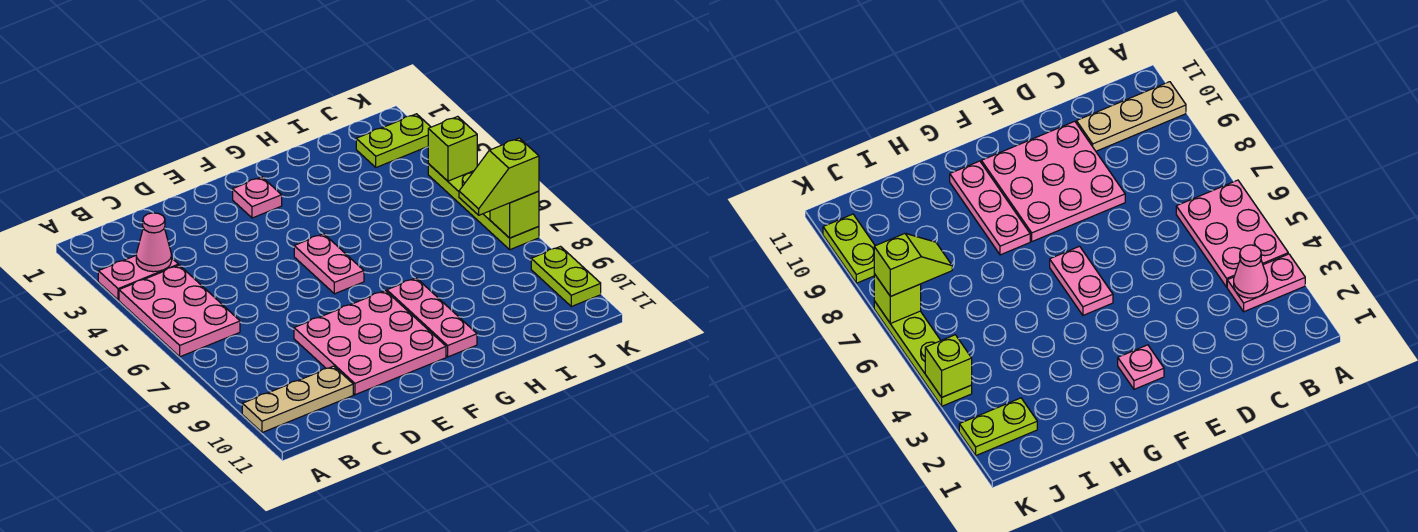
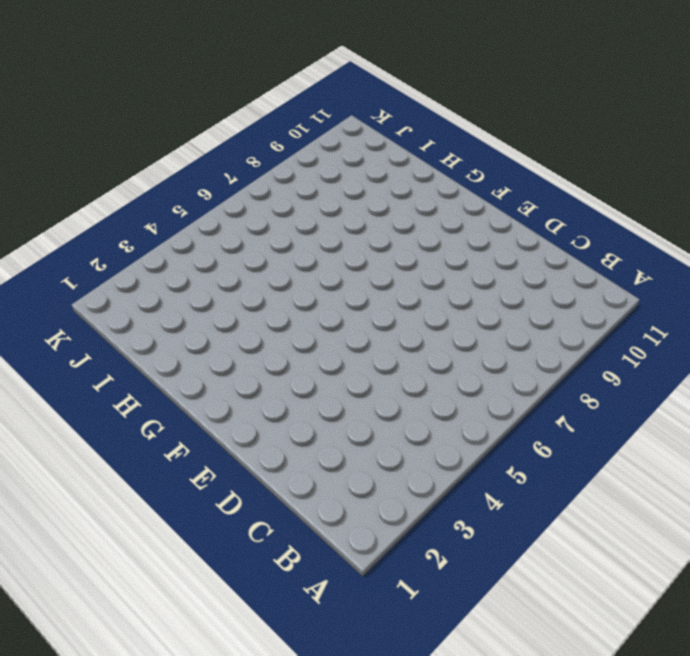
none -> pink 1x2 plate [98,256,178,300]
none -> pink 2x3 plate [119,265,240,357]
none -> tan 1x3 plate [242,366,353,433]

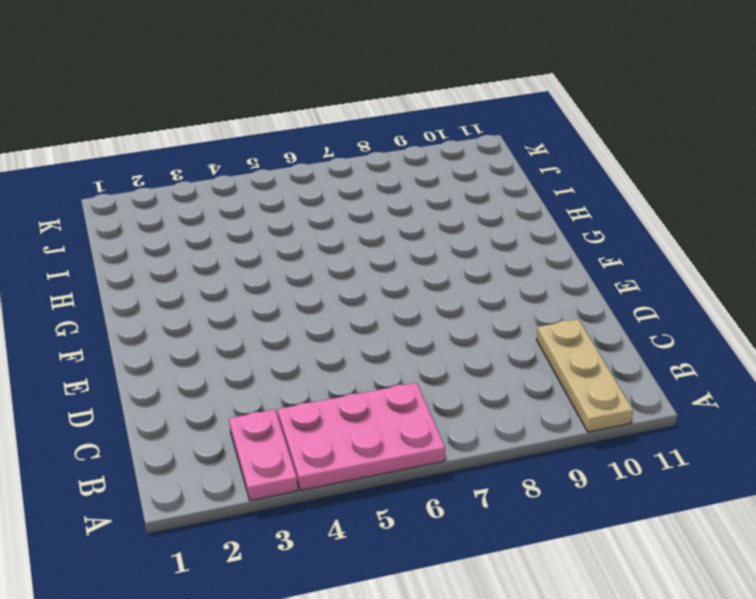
none -> pink 3x3 plate [294,291,446,395]
none -> pink 1x1 plate [233,177,282,218]
none -> pink 1x2 plate [294,234,364,294]

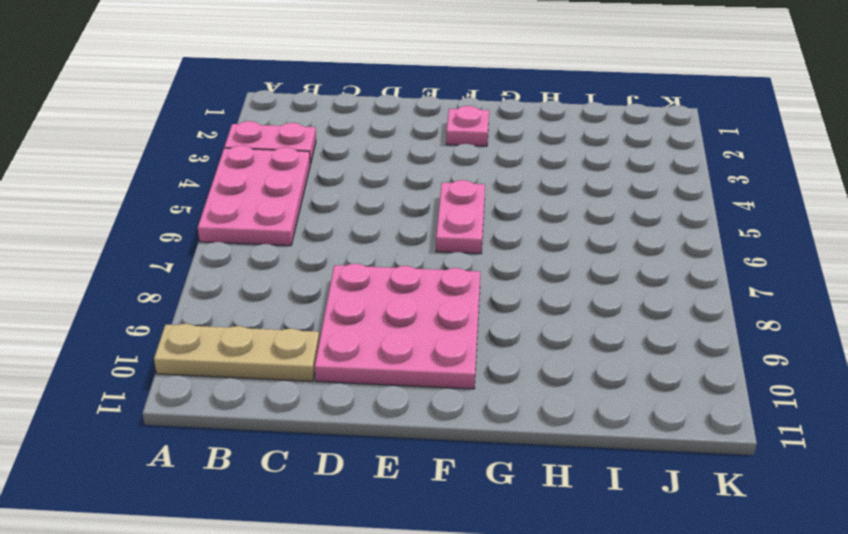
none -> pink 1x3 plate [387,278,477,357]
none -> lime 1x2 plate [356,114,431,167]
none -> lime 1x4 plate [428,164,539,250]

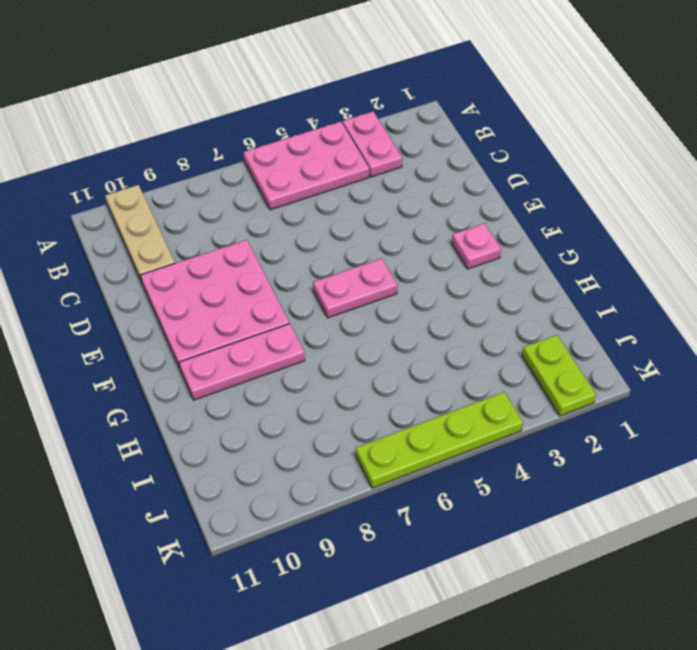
none -> lime 1x2 plate [531,247,601,307]
none -> pink 1x1 cone [136,213,172,272]
none -> lime 1x1 brick [428,116,477,181]

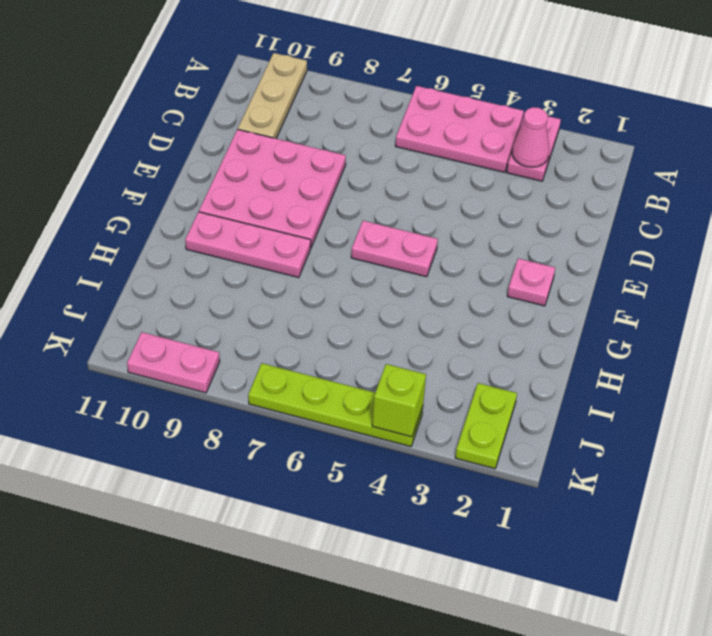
pink 1x2 plate [127,332,220,393] -> lime 1x2 plate [531,247,601,307]
none -> lime 1x1 brick [490,191,539,238]
none -> lime 1x2 slope [459,138,539,215]

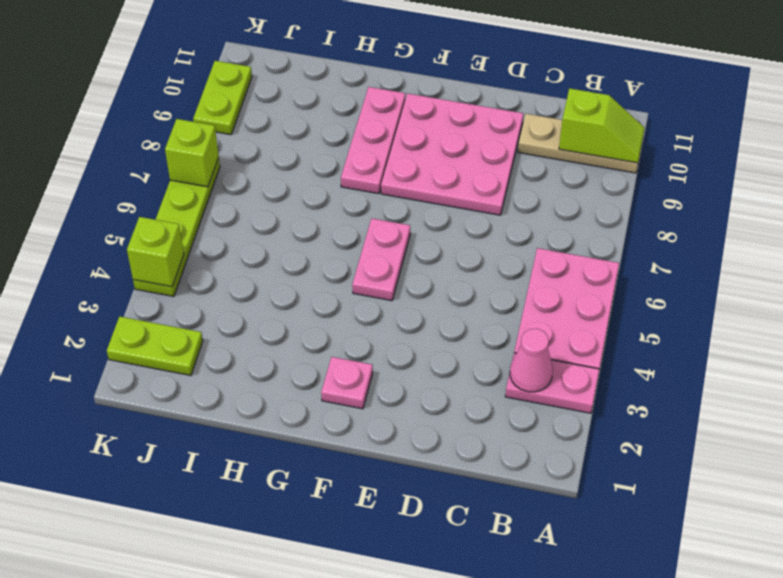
lime 1x2 slope [559,88,645,163] -> lime 1x2 slope moved to [459,138,539,215]

